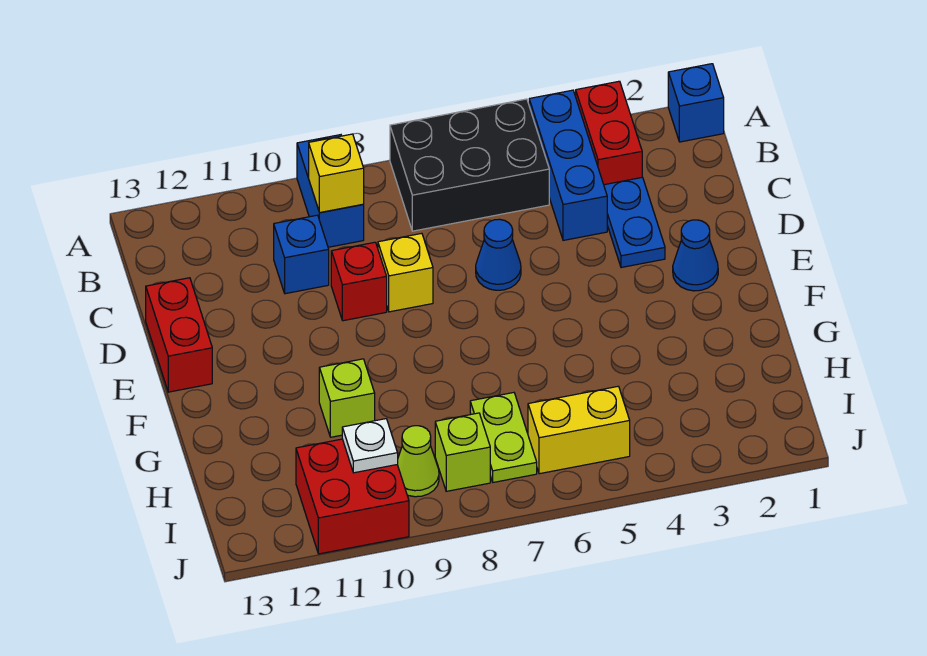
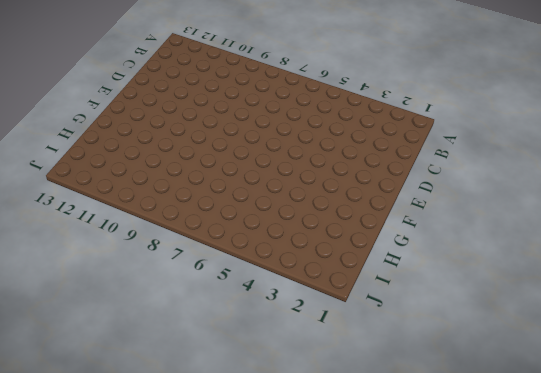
none -> blue 1x1 brick [668,64,724,142]
none -> red 1x2 brick [576,81,642,185]
none -> blue 1x3 brick [529,90,607,240]

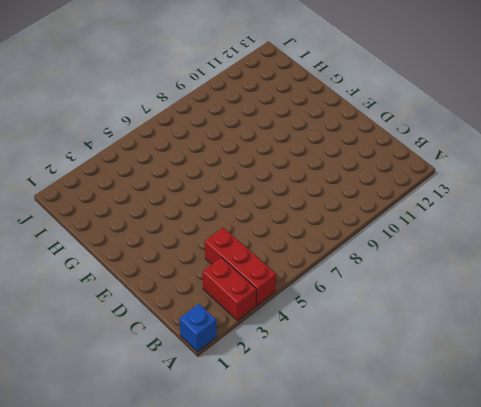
red 1x3 brick [205,228,276,306] -> blue 1x3 brick [529,90,607,240]
none -> black 2x3 brick [390,99,549,231]
none -> blue 1x2 brick [297,135,364,247]
none -> blue 1x2 plate [604,177,665,268]

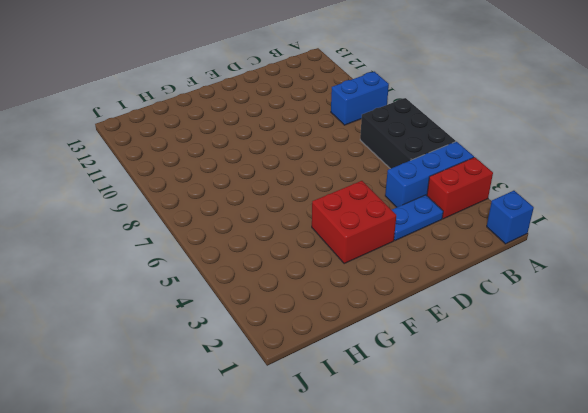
red 2x2 brick [312,181,396,264] -> red 2x2 brick moved to [296,439,409,554]
none -> blue 1x1 brick [274,215,329,294]
none -> blue 1x1 cone [476,219,521,290]
none -> yellow 1x1 brick [378,233,433,312]

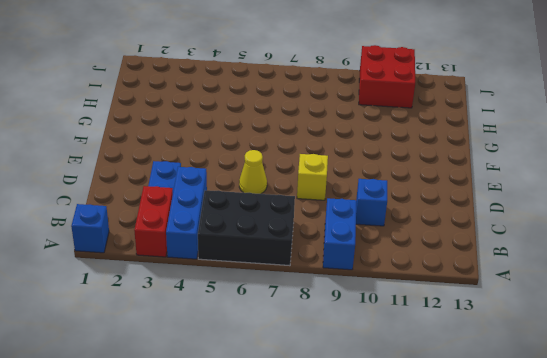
yellow 1x1 cone [239,150,267,194] -> blue 1x1 cone [476,219,521,290]
none -> red 1x1 brick [331,242,387,321]
none -> red 1x2 brick [146,278,212,392]
none -> blue 1x1 cone [673,220,718,291]

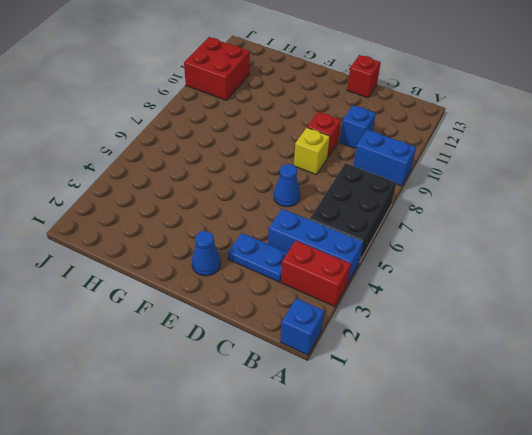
red 1x1 brick [347,55,381,98] -> red 1x2 brick [146,278,212,392]
none -> lime 1x1 brick [319,359,375,437]
none -> lime 1x2 plate [470,393,537,482]
none -> yellow 1x2 brick [528,386,630,474]

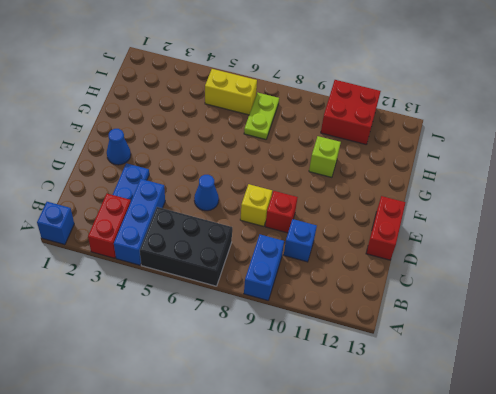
none -> lime 1x1 brick [435,413,490,491]
none -> lime 1x1 cone [397,426,439,497]
none -> yellow 1x1 brick [309,134,364,213]

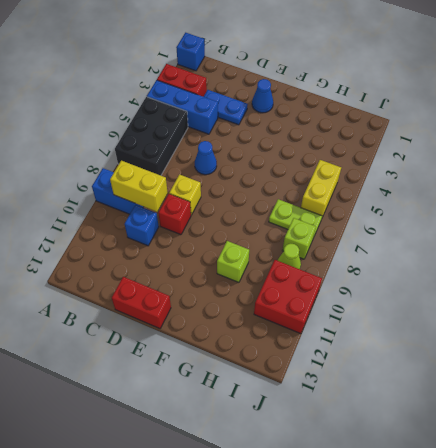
yellow 1x2 brick [110,161,168,212] -> yellow 1x1 brick [309,134,364,213]
none -> white 1x1 plate [342,419,398,473]

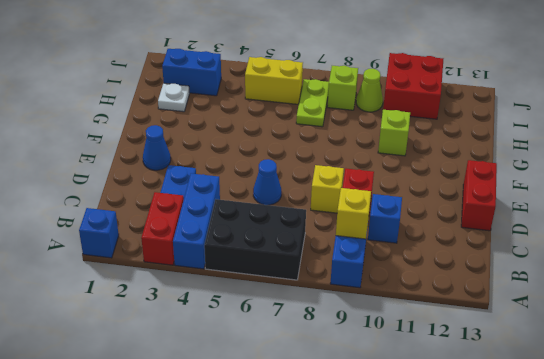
white 1x1 plate [158,83,190,112] -> white 1x1 plate moved to [342,419,398,473]
blue 1x2 brick [162,49,221,96] -> none

